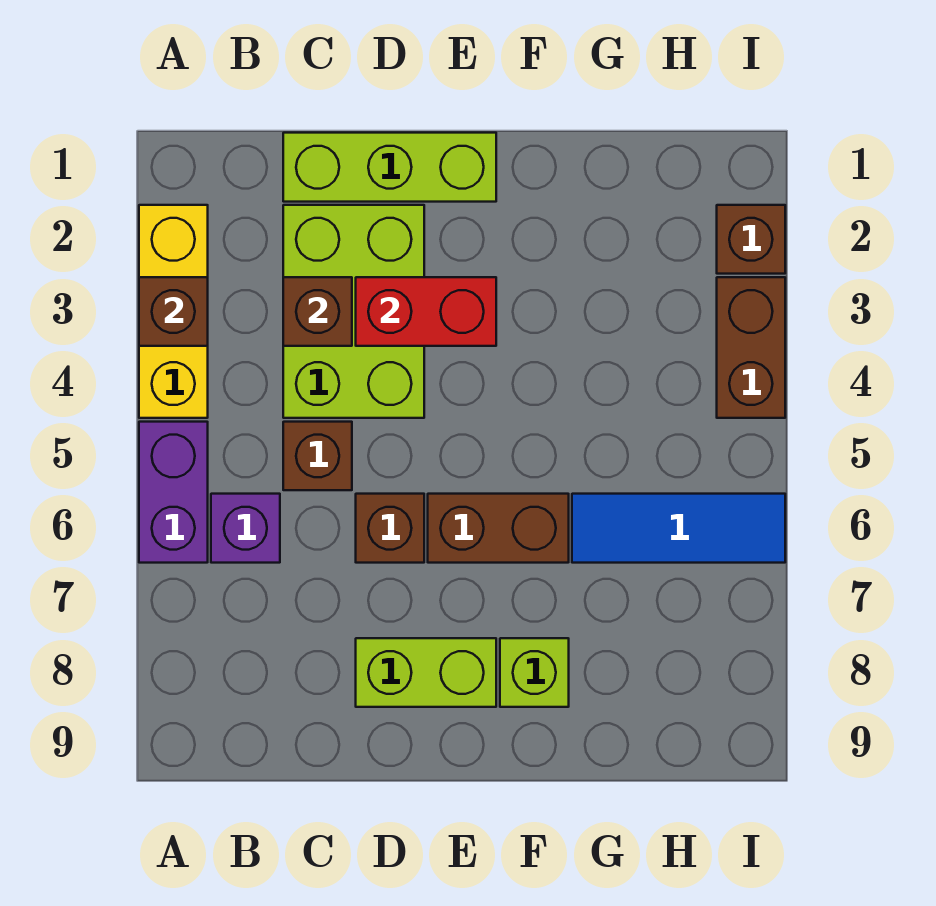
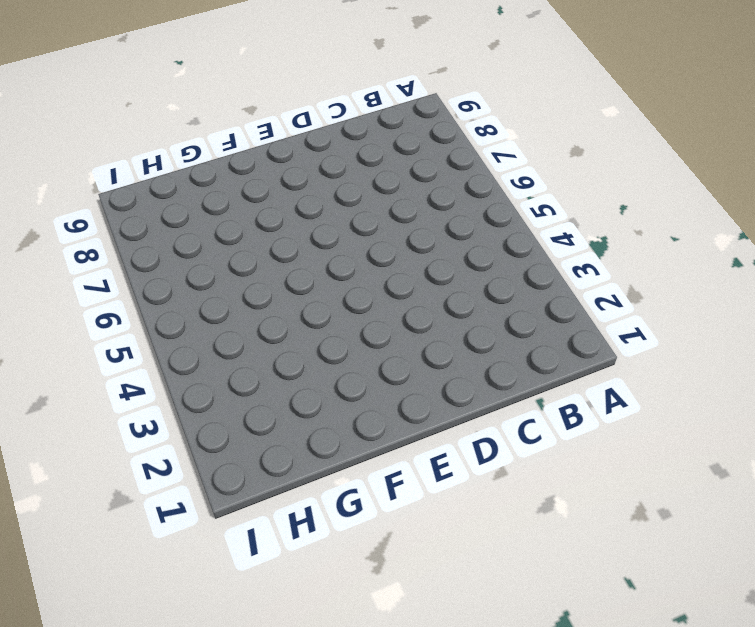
none -> yellow 1x3 brick [139,205,208,418]
none -> purple 1x2 brick [139,422,208,563]
none -> purple 1x1 brick [211,494,280,563]

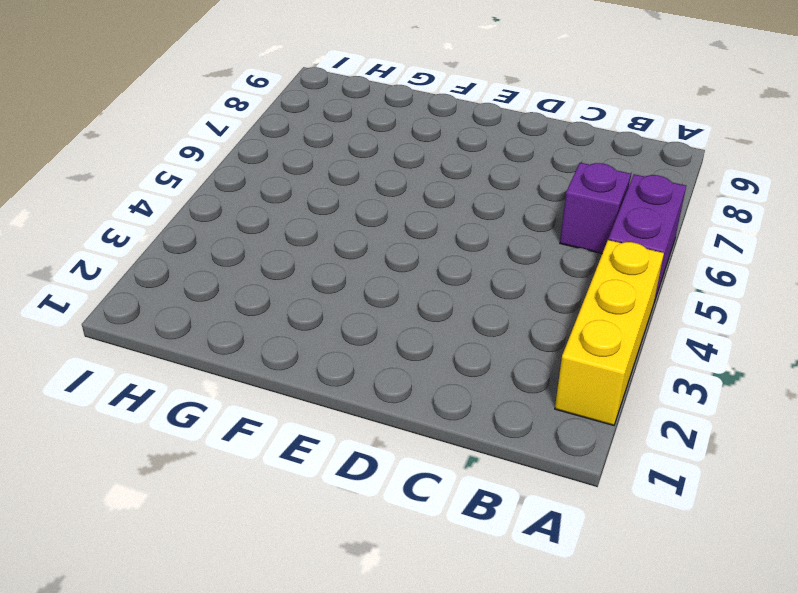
none -> lime 1x3 brick [283,133,496,202]
none -> lime 2x3 brick [283,205,424,418]
none -> brown 1x1 brick [283,422,352,490]

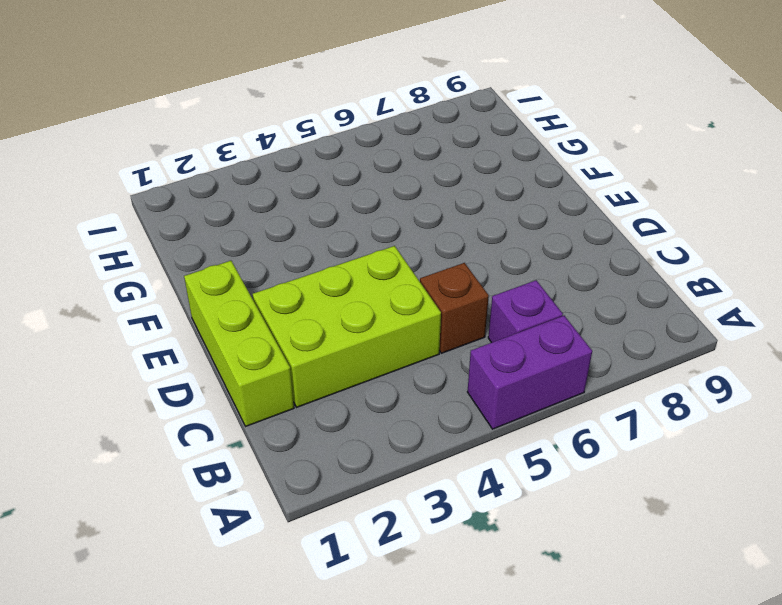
none -> yellow 1x3 brick [139,205,208,418]
none -> brown 1x1 brick [356,494,424,563]
none -> lime 1x2 brick [356,638,496,707]

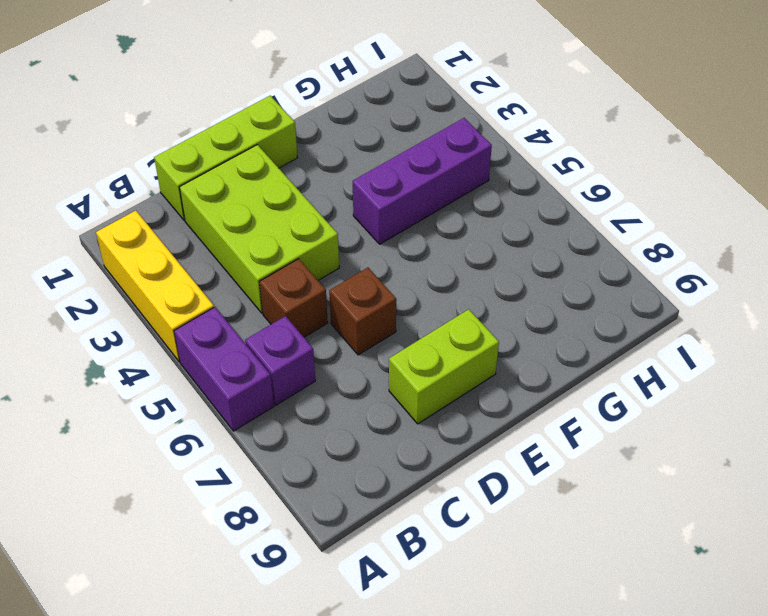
purple 1x3 brick [353,118,492,244] -> none
none -> brown 1x2 brick [428,494,569,563]
none -> lime 1x1 brick [500,638,569,707]
none -> blue 1x3 tile [572,494,785,563]

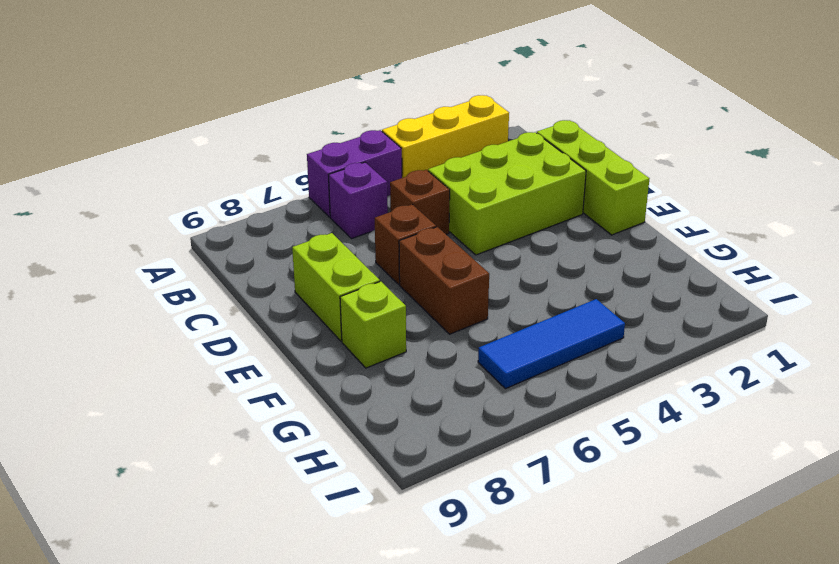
blue 1x3 tile [478,299,625,389] -> blue 1x3 tile turned to [572,494,785,563]
none -> brown 1x1 brick [717,205,785,274]
none -> brown 1x2 brick [717,277,785,418]
none -> brown 1x1 brick [139,277,208,346]

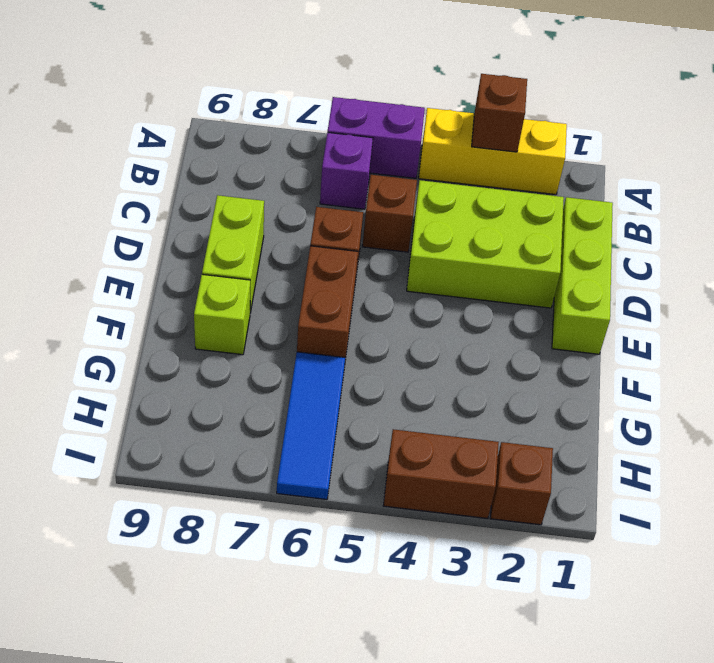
none -> brown 1x1 brick [283,277,352,346]
none -> red 1x2 brick [356,277,496,346]

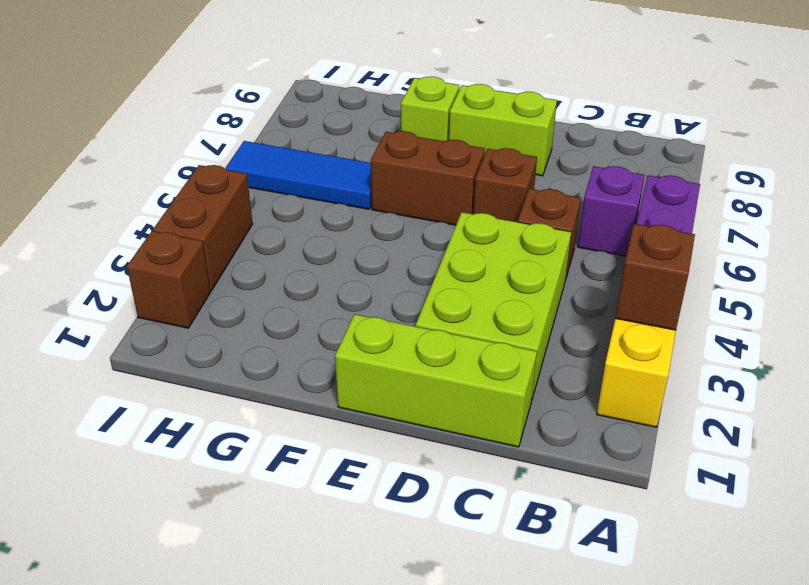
none -> brown 1x1 brick [283,277,352,346]
none -> red 1x2 brick [356,277,496,346]

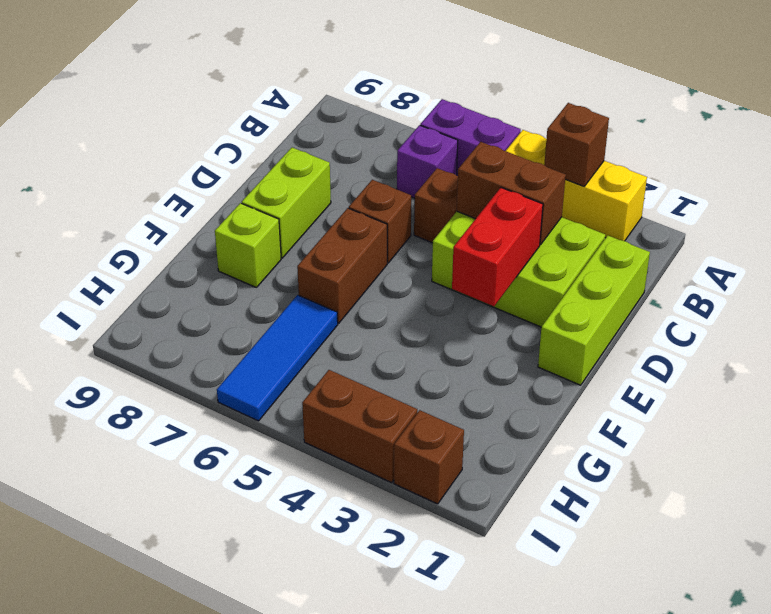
brown 1x2 brick [457,142,566,245] -> brown 1x1 brick [283,277,352,346]

